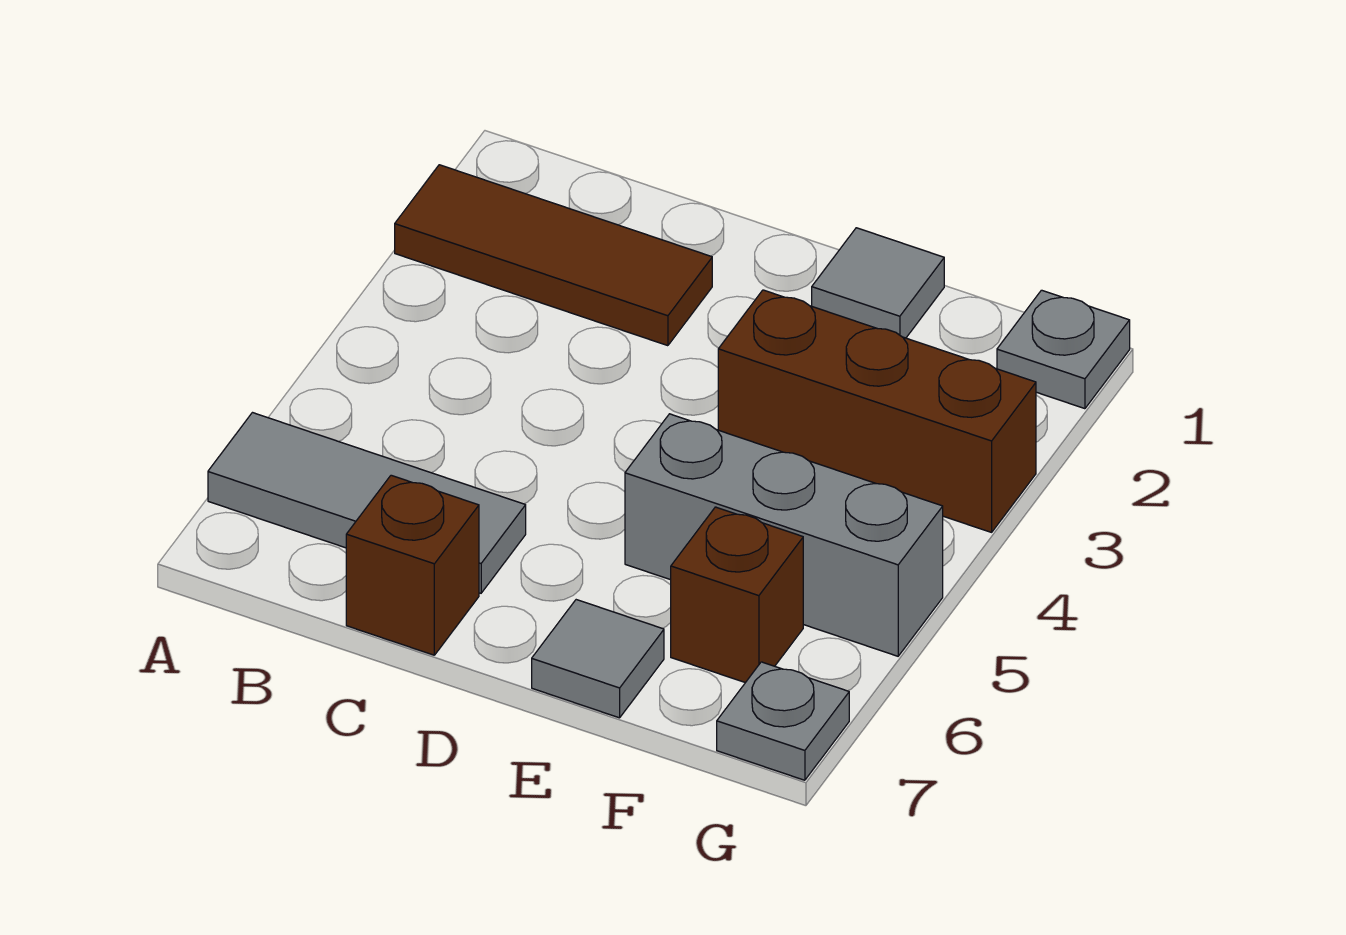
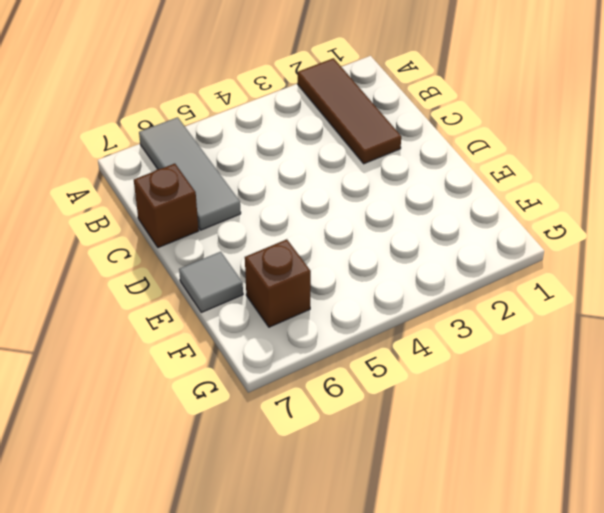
none -> grey 1x1 tile [812,228,944,338]
none -> brown 1x3 brick [718,290,1036,532]

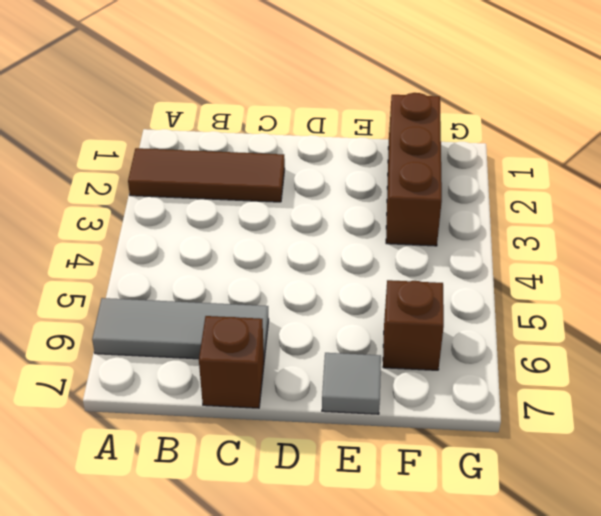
brown 1x3 brick [386,93,442,246] -> brown 1x3 brick turned to [718,290,1036,532]
none -> grey 1x1 tile [812,228,944,338]
none -> grey 1x3 brick [625,414,943,656]

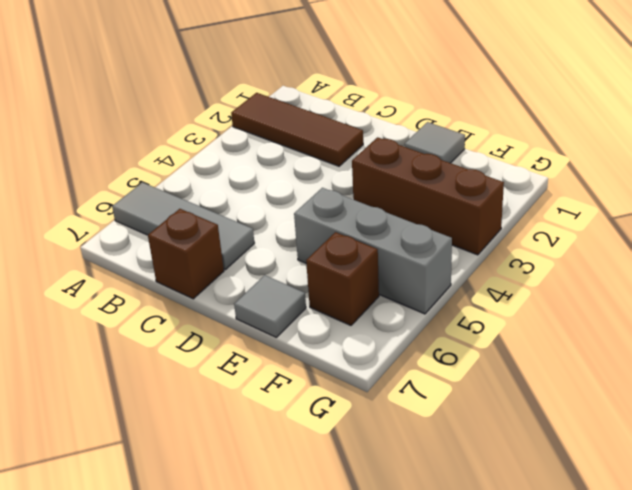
none -> grey 1x1 plate [997,290,1130,409]
none -> grey 1x1 plate [717,662,849,780]

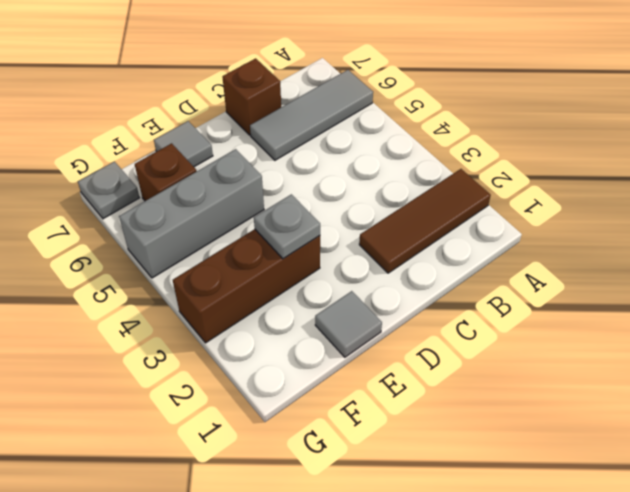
grey 1x1 plate [254,194,320,259] -> grey 1x1 plate moved to [997,290,1130,409]

